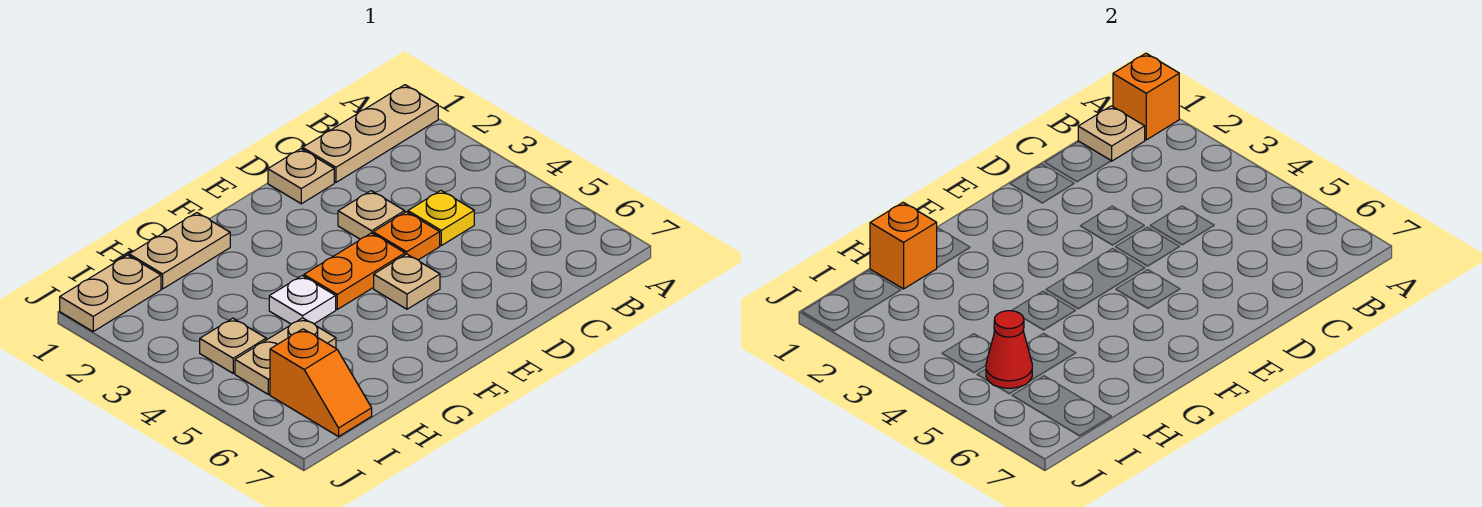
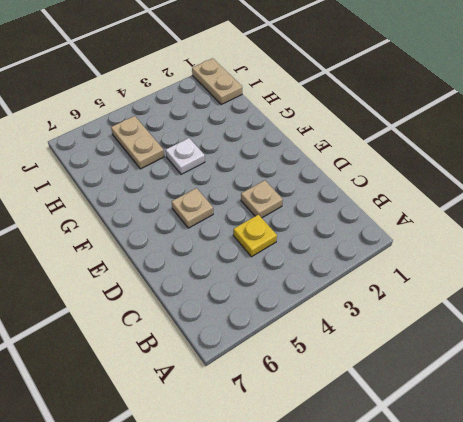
none -> tan 1x3 plate [303,85,438,182]
none -> tan 1x1 plate [268,149,334,204]
none -> orange 1x1 plate [373,212,440,260]

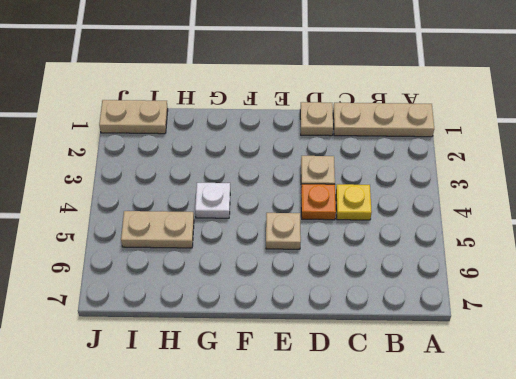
none -> orange 1x2 plate [304,233,405,309]
none -> tan 1x2 plate [129,213,230,289]
none -> tan 1x1 plate [200,318,266,373]

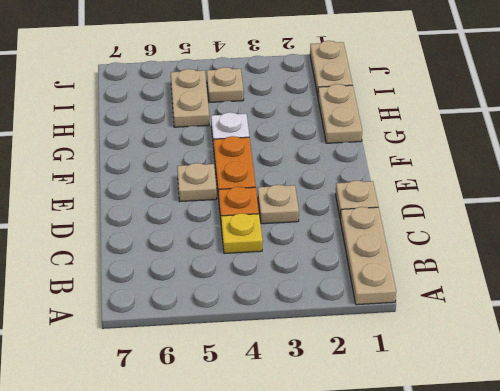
none -> orange 1x2 slope [270,329,372,437]
none -> orange 1x1 brick [1113,53,1179,140]
none -> tan 1x1 plate [1078,106,1145,161]

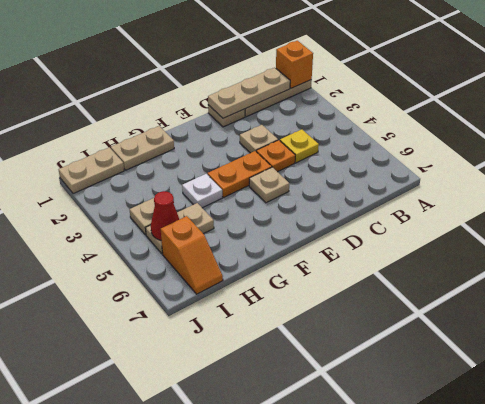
tan 1x3 plate [208,68,290,118] -> tan 1x1 plate [1078,106,1145,161]
none -> orange 1x1 brick [870,202,937,289]

